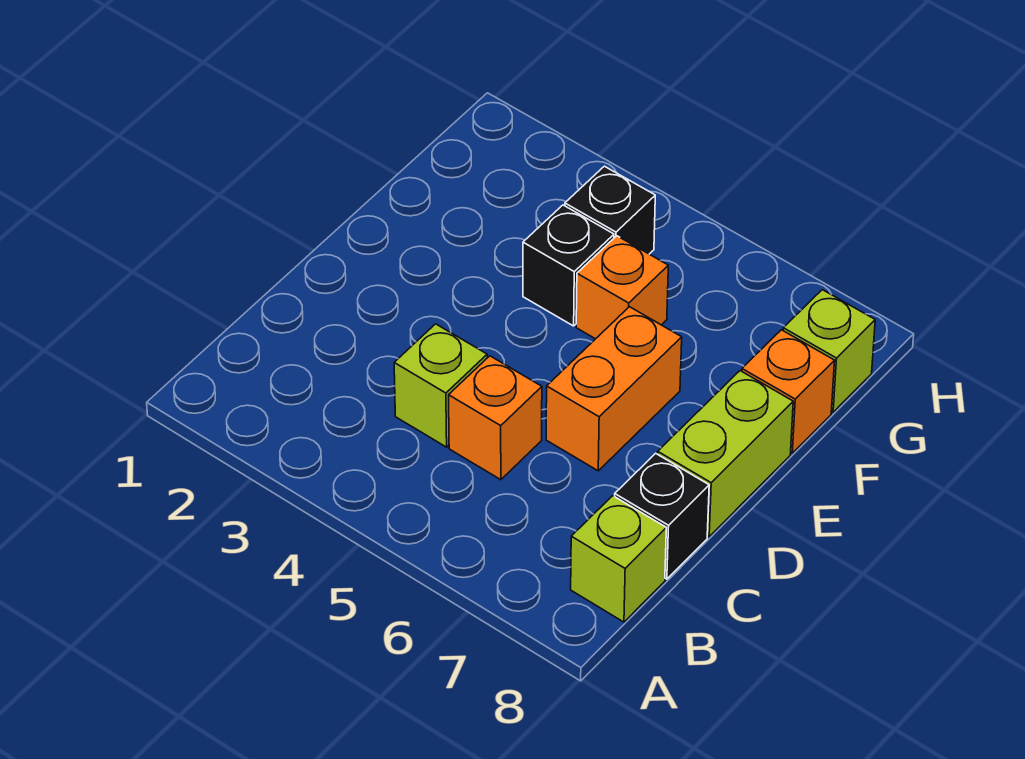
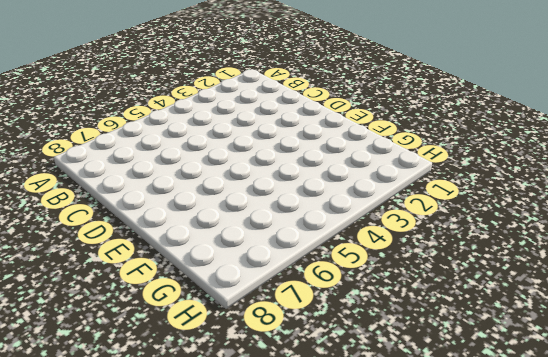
none -> lime 1x1 brick [571,496,666,622]
none -> lime 1x1 brick [394,324,487,447]

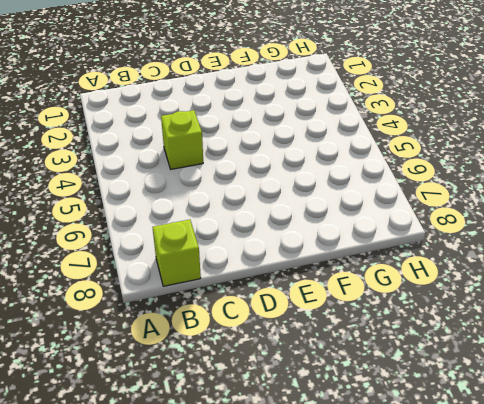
none -> orange 1x1 brick [449,356,542,480]
none -> black 1x1 brick [615,453,709,579]

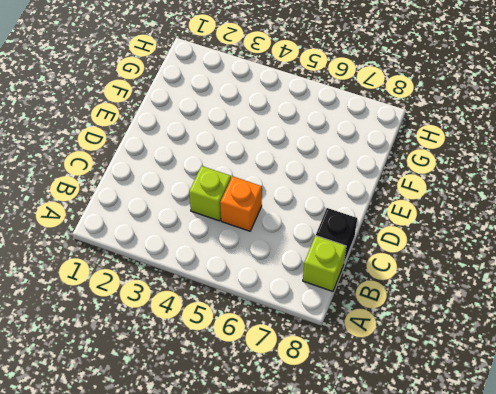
none -> orange 1x2 brick [546,307,682,471]
none -> lime 1x2 brick [658,371,793,536]

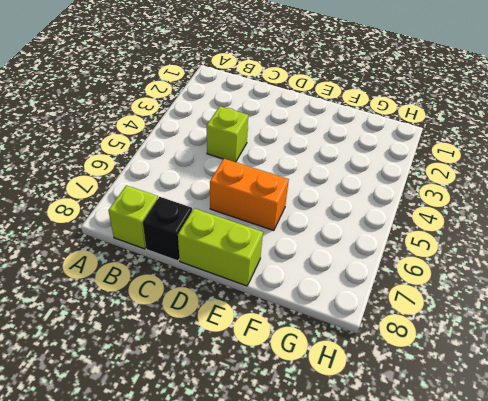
none -> orange 1x1 brick [449,356,542,480]
none -> black 1x1 brick [523,205,614,326]

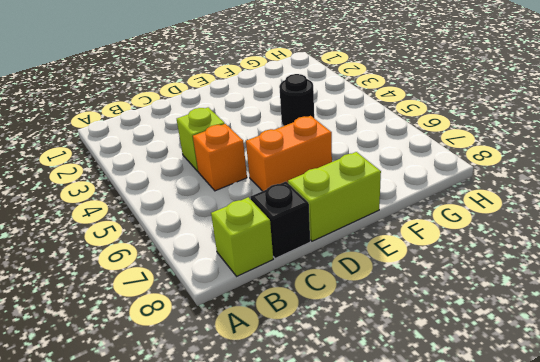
black 1x1 round brick [279,74,314,126] -> black 1x1 brick [523,205,614,326]
none -> orange 1x1 brick [576,236,668,339]
none -> orange 1x1 brick [742,330,835,453]

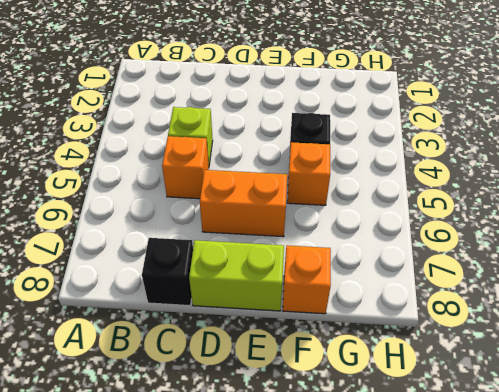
none -> lime 1x1 brick [571,496,666,622]
none -> black 1x1 brick [565,166,655,254]

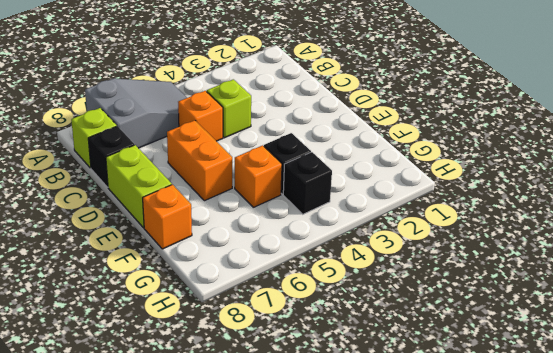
grey 2x3 slope [85,78,187,148] -> none
none -> lime 1x1 brick [783,290,875,412]

